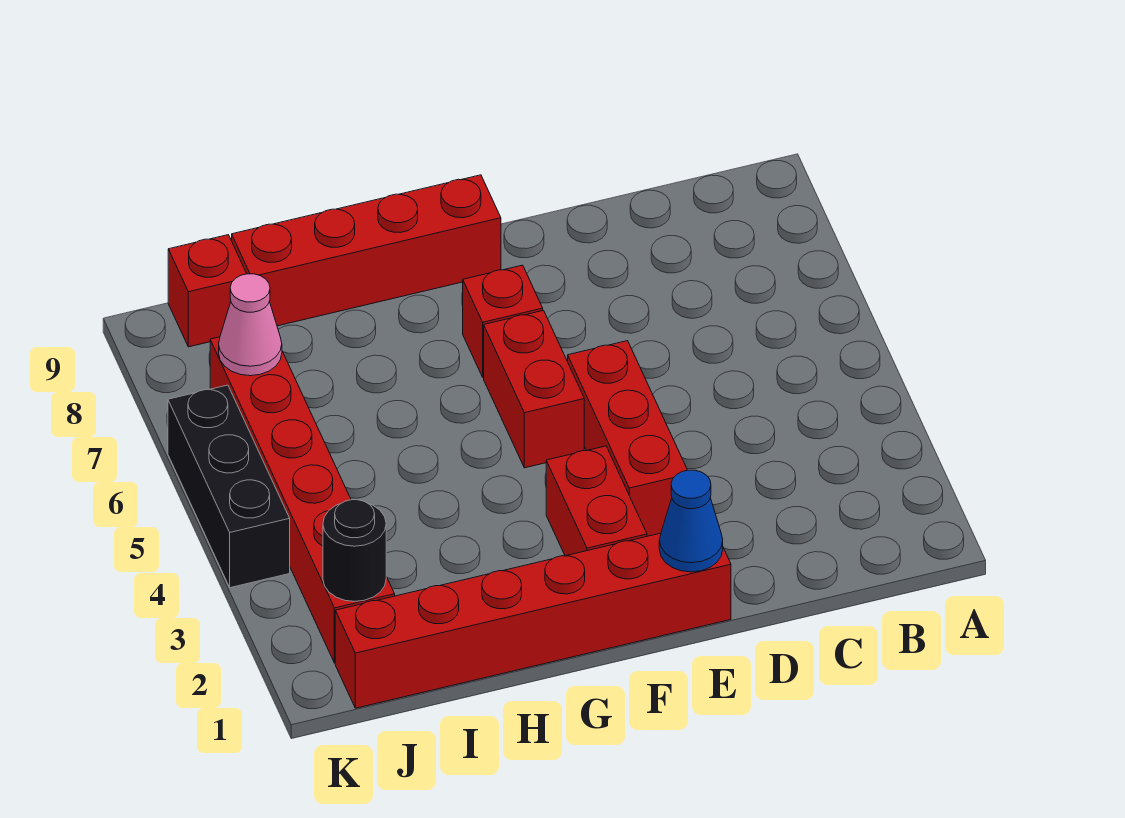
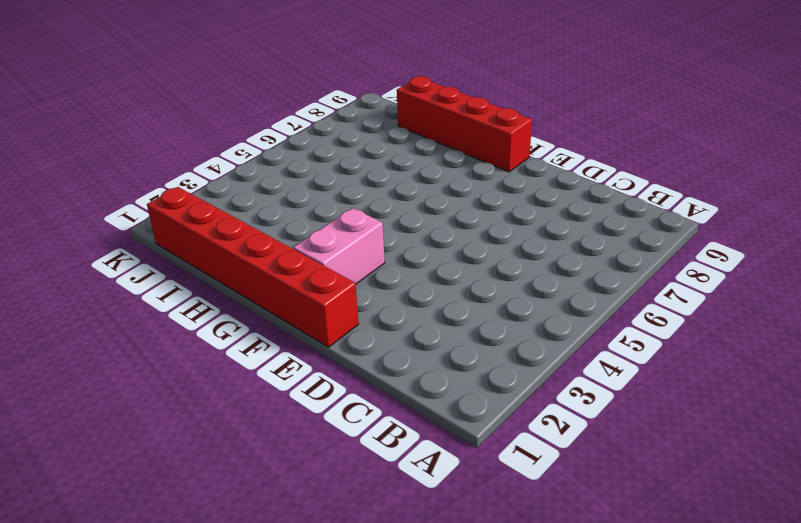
pink 1x2 brick [293,208,385,284] -> red 1x2 brick [546,446,647,556]
none -> red 1x3 brick [568,341,687,536]
none -> red 1x2 brick [484,310,584,468]
none -> red 1x1 brick [463,265,543,377]

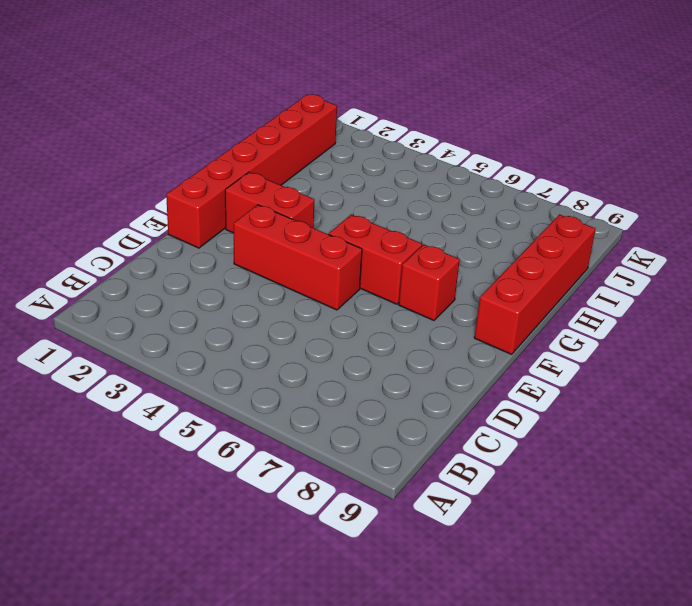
none -> red 1x6 brick [210,337,395,663]
none -> red 1x1 brick [168,235,247,347]
none -> black 1x3 brick [168,385,290,588]

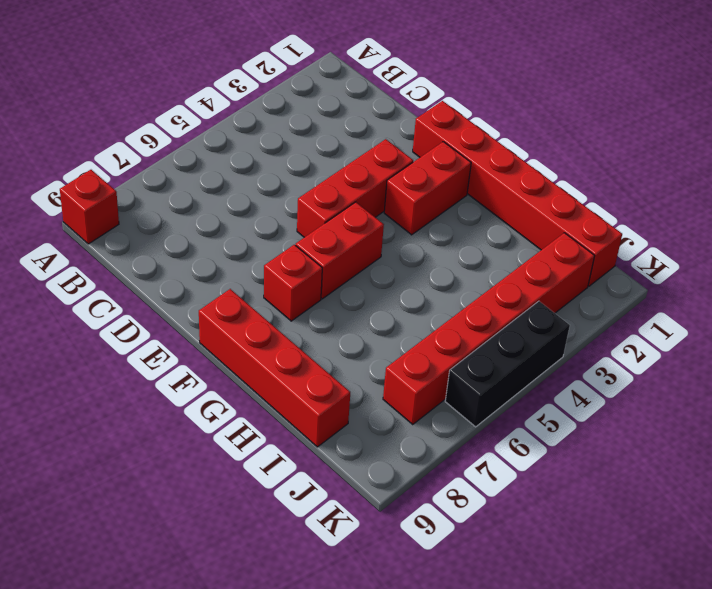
red 1x1 brick [60,170,119,244] -> red 1x1 brick moved to [168,235,247,347]
none -> blue 1x1 cone [659,470,723,572]
none -> black 1x1 round brick [323,500,386,601]
none -> pink 1x1 cone [219,274,282,376]

